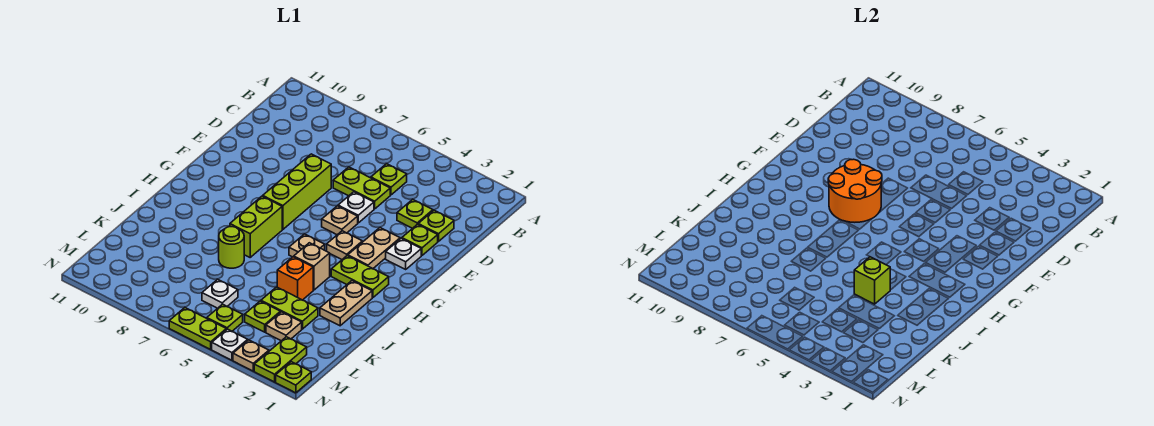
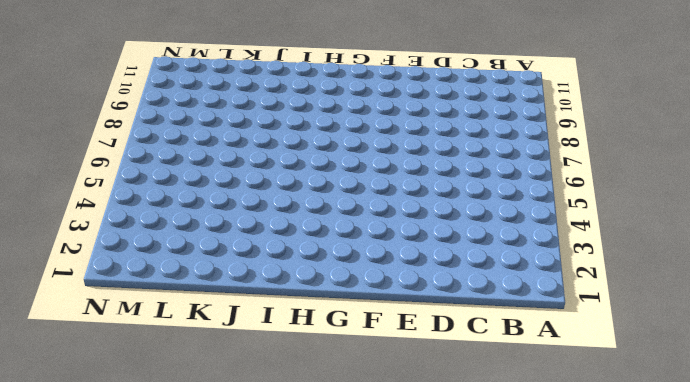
none -> lime 1x1 plate [371,164,407,195]
none -> lime 1x1 plate [418,210,454,241]
none -> lime 1x1 plate [397,199,433,228]
none -> lime 1x2 plate [333,167,390,209]

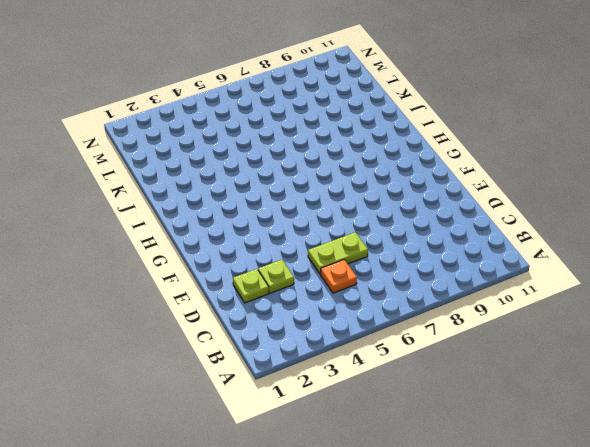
orange 1x1 plate [321,260,357,293] -> lime 1x1 plate [371,164,407,195]
none -> lime 1x1 plate [402,224,438,255]
none -> white 1x1 plate [338,192,374,223]
none -> lime 1x3 brick [263,154,331,229]
none -> white 1x1 plate [386,238,421,269]

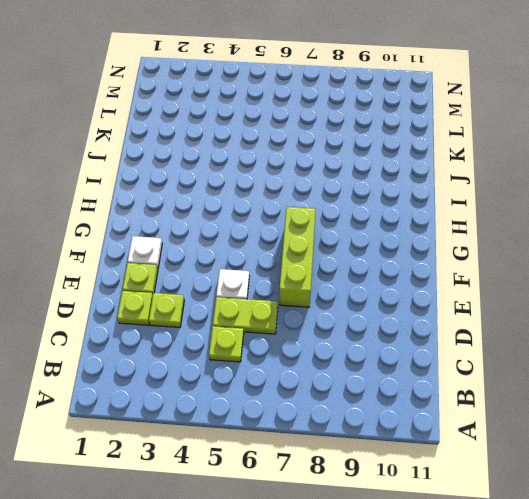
none -> tan 1x2 plate [348,228,400,269]
none -> tan 1x1 plate [322,206,358,235]
none -> tan 1x1 plate [327,231,362,259]
none -> lime 1x2 plate [331,256,389,298]

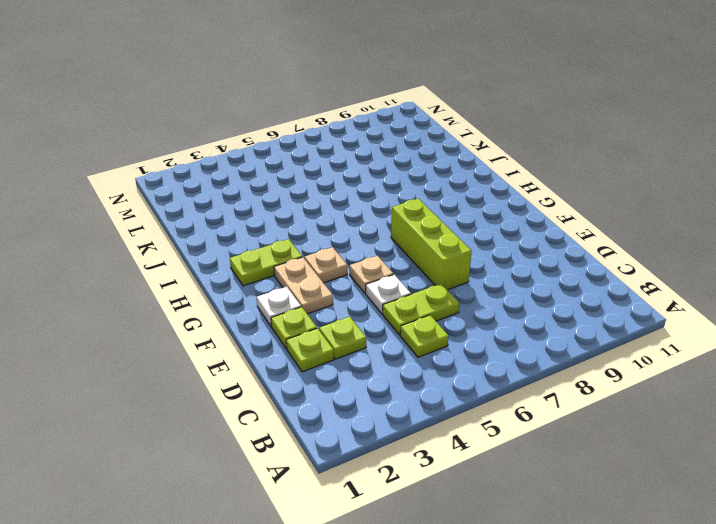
none -> tan 1x1 plate [289,234,325,257]
none -> lime 1x2 brick [230,196,282,257]
none -> tan 1x2 plate [320,281,372,326]
none -> tan 1x1 brick [294,243,330,290]

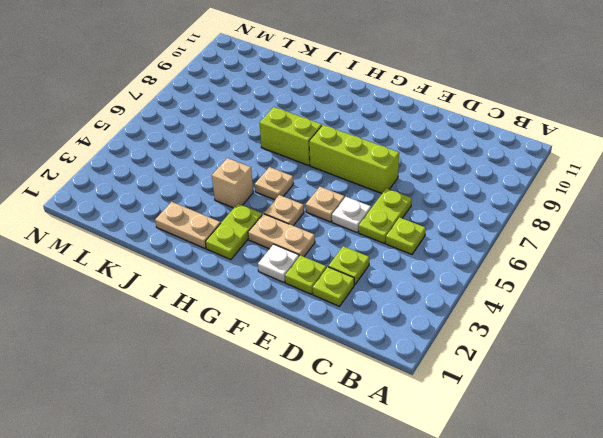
none -> orange 1x1 brick [277,257,313,300]
none -> lime 1x1 round brick [219,227,244,268]
none -> lime 1x2 plate [261,287,318,329]
none -> tan 1x1 plate [266,312,302,341]

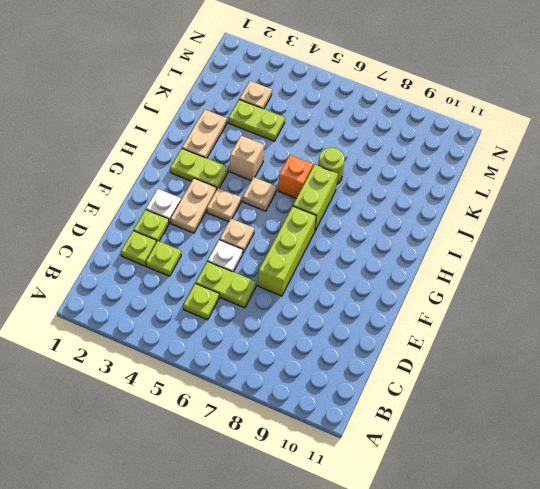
orange 1x1 brick [278,155,313,198] -> orange 1x1 brick moved to [277,257,313,300]
none -> lime 1x1 plate [245,301,280,332]
none -> white 1x1 plate [202,279,238,308]
none -> lime 1x2 plate [254,337,307,382]
none -> lime 1x1 plate [207,304,243,331]

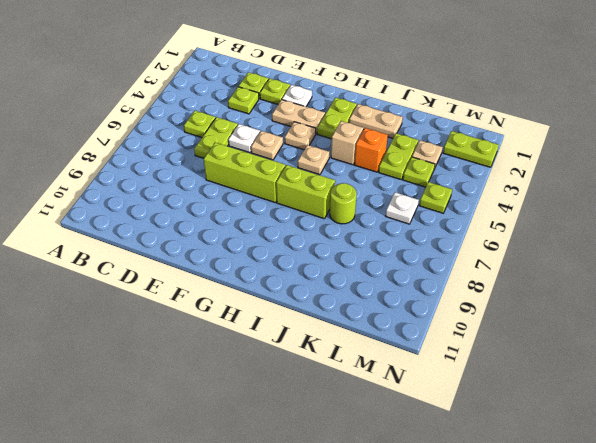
none -> lime 1x1 plate [276,362,311,393]
none -> tan 1x1 plate [233,340,269,371]
none -> white 1x1 plate [212,329,248,360]
none -> lime 1x2 plate [169,308,226,349]

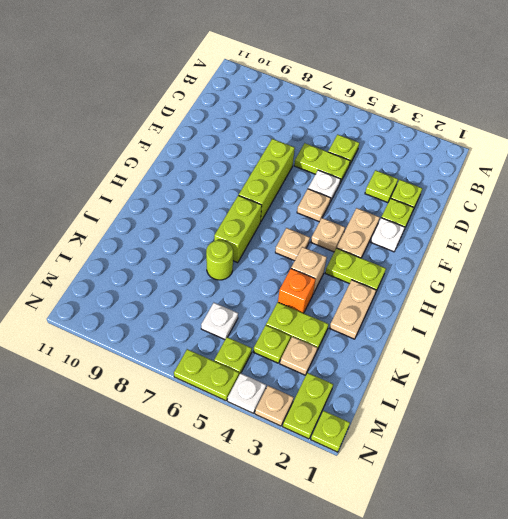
none -> orange 2x2 round brick [828,159,882,222]
none -> lime 1x1 brick [854,257,890,304]

